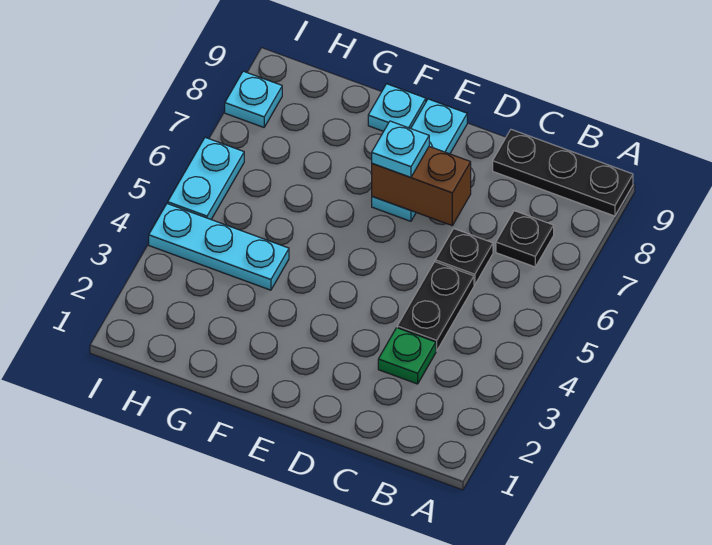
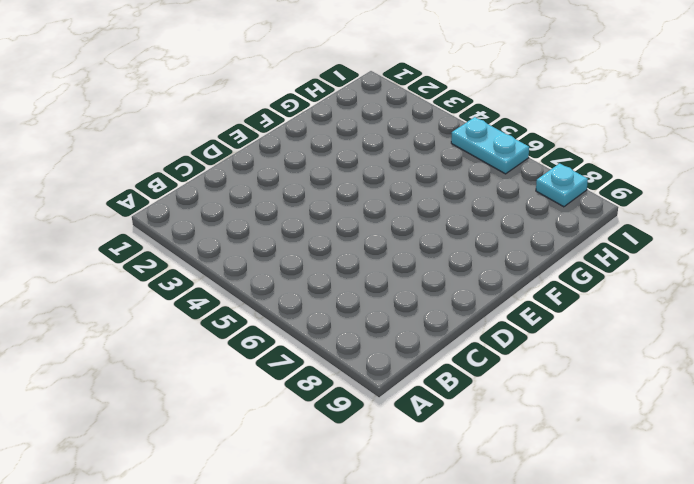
none -> black 1x3 plate [493,130,633,216]
none -> black 1x1 plate [496,211,554,267]
none -> green 1x1 plate [378,328,436,384]

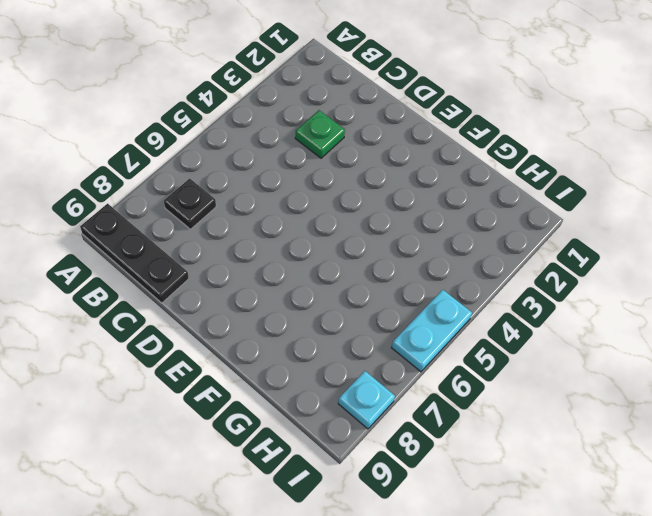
none -> black 1x2 plate [397,262,474,351]
none -> black 1x1 plate [435,229,493,285]
none -> cyan 1x3 plate [372,99,467,221]

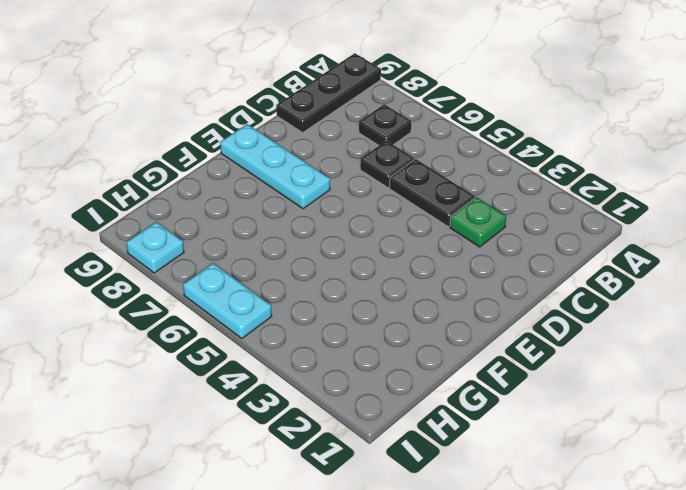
none -> cyan 1x1 plate [368,84,426,131]
none -> cyan 1x3 plate [149,204,289,290]
none -> brown 1x2 brick [372,147,471,225]

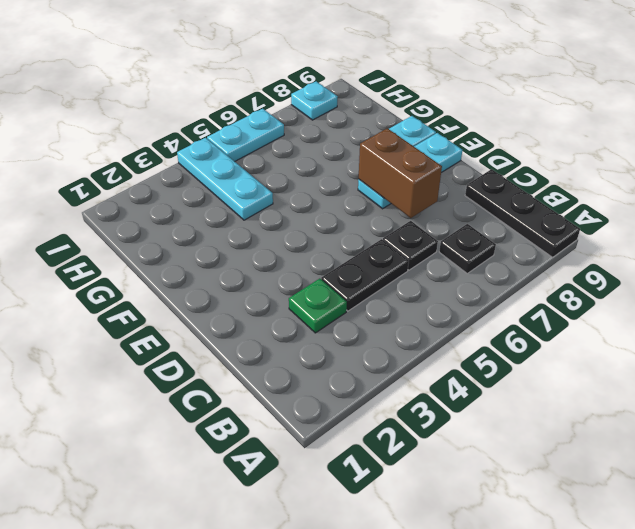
none -> cyan 1x1 plate [372,121,429,177]

